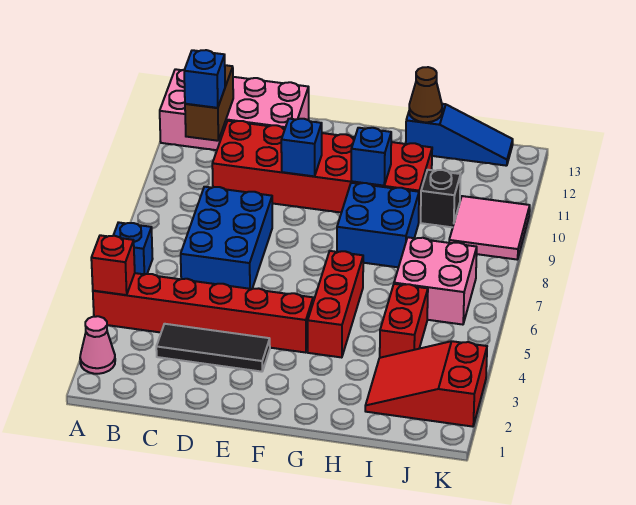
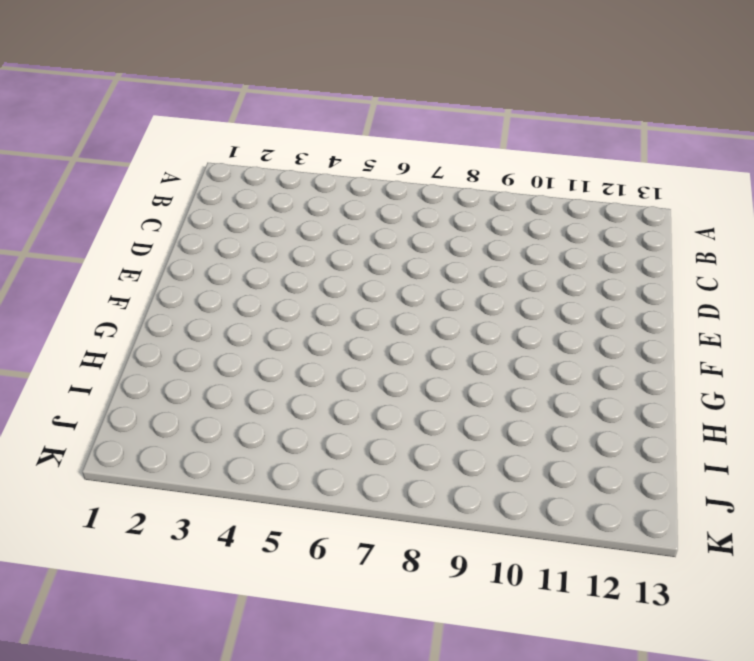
none -> pink 1x1 cone [80,316,115,374]
none -> red 1x6 brick [93,273,313,353]
none -> blue 1x1 brick [113,222,153,274]

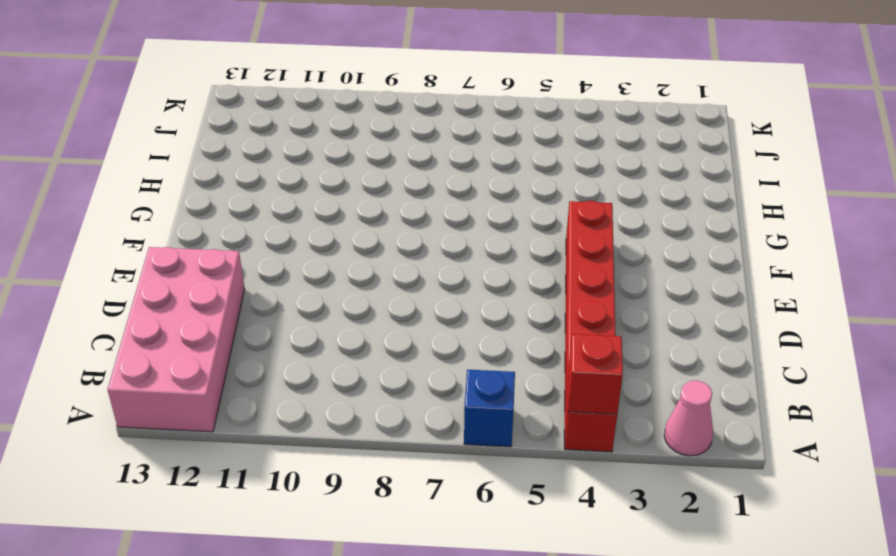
none -> black 1x3 tile [156,324,270,372]
none -> blue 2x3 brick [181,187,272,289]
none -> red 2x6 brick [212,121,432,221]

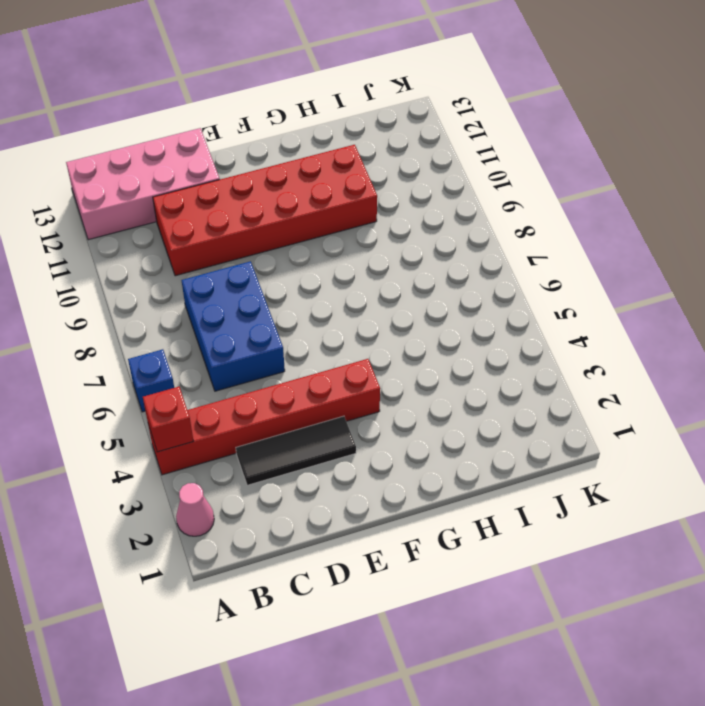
none -> red 1x3 brick [308,251,363,358]
none -> blue 2x2 brick [337,183,419,267]
none -> blue 1x3 slope [406,104,513,166]

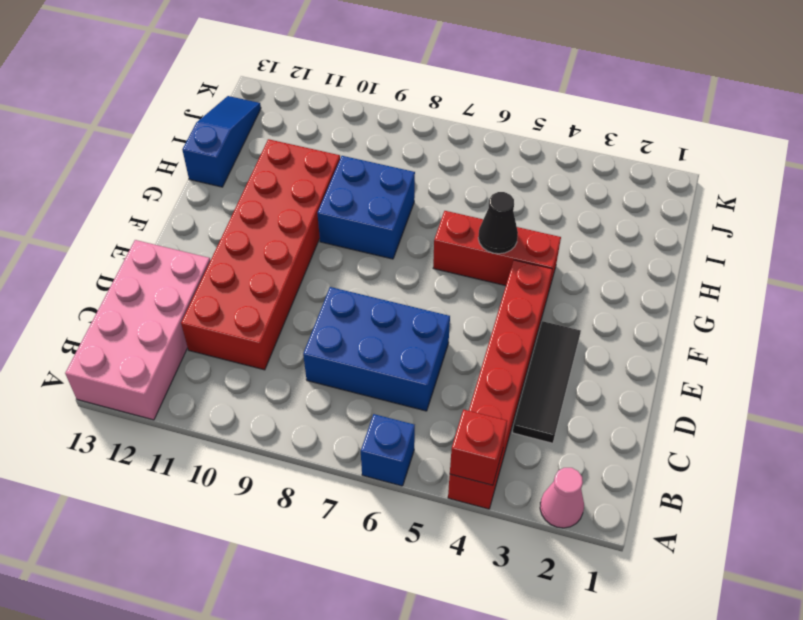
black 1x1 cone [478,192,518,254] -> none
none -> red 2x3 slope [365,341,487,427]
none -> red 1x2 brick [380,284,428,358]
none -> pink 2x2 brick [394,237,477,325]

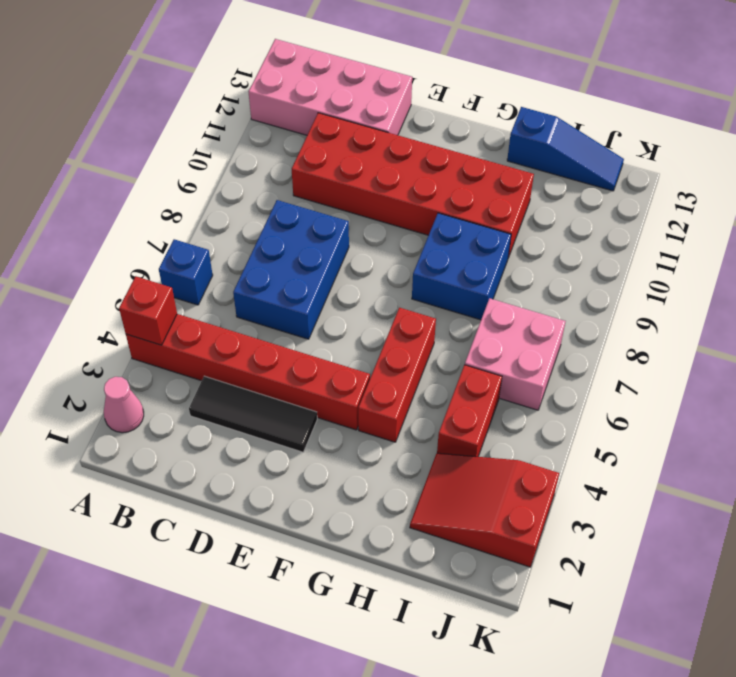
none -> black 1x1 brick [421,170,461,227]
none -> pink 2x2 tile [449,196,530,259]
none -> brown 1x2 brick [185,65,233,141]

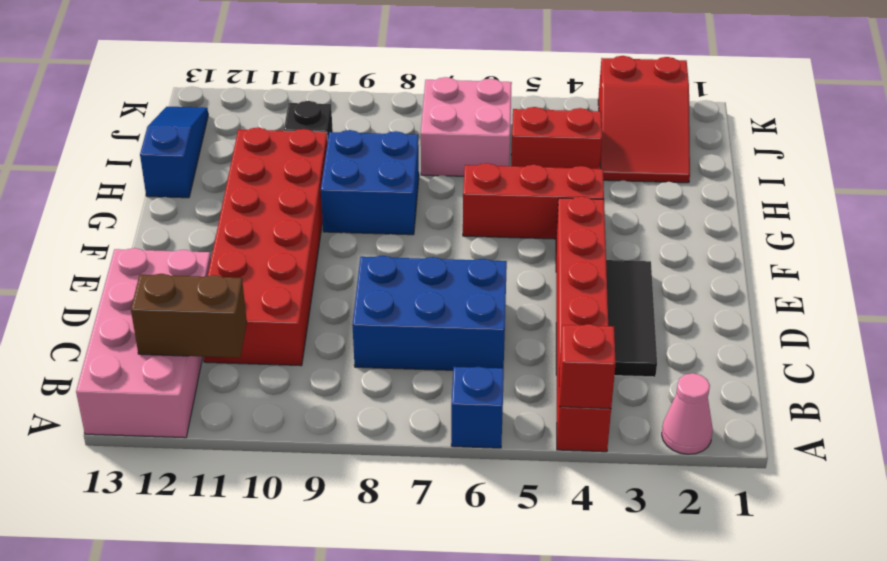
none -> pink 2x2 tile [449,196,530,259]
none -> blue 1x1 brick [281,119,322,176]
none -> blue 1x1 brick [351,128,391,186]

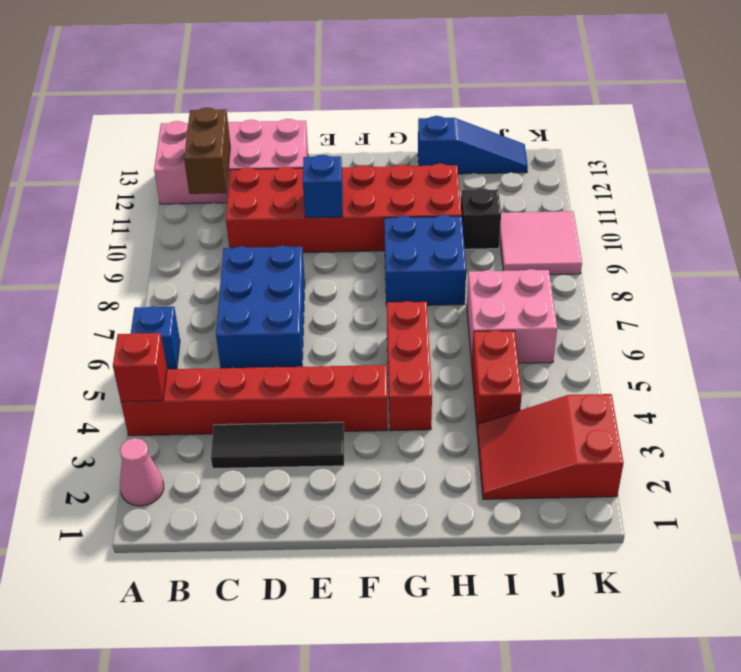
none -> blue 1x1 brick [351,128,391,186]
none -> brown 1x1 cone [409,67,442,122]
none -> blue 1x1 brick [184,50,225,108]

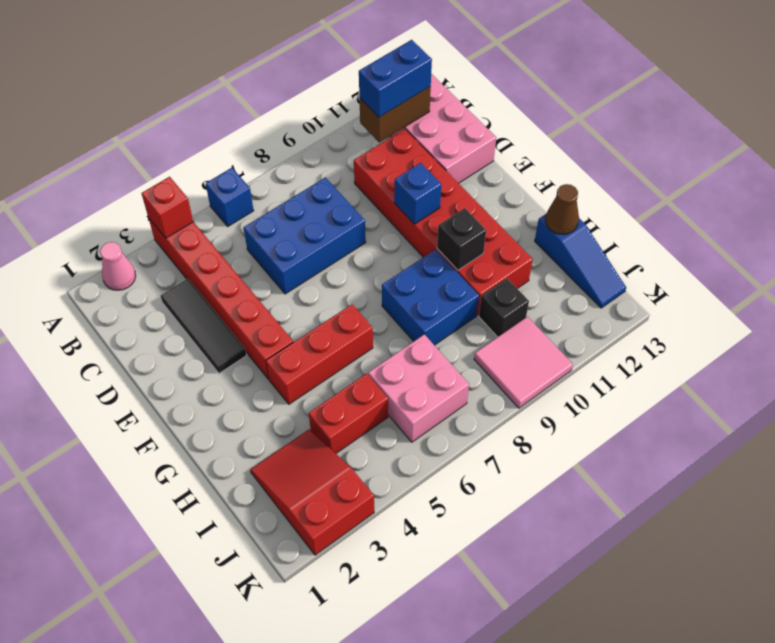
blue 1x2 brick [359,40,432,117] -> blue 1x1 brick [184,50,225,108]
black 1x1 brick [437,208,486,270] -> blue 1x1 brick [351,128,391,186]

